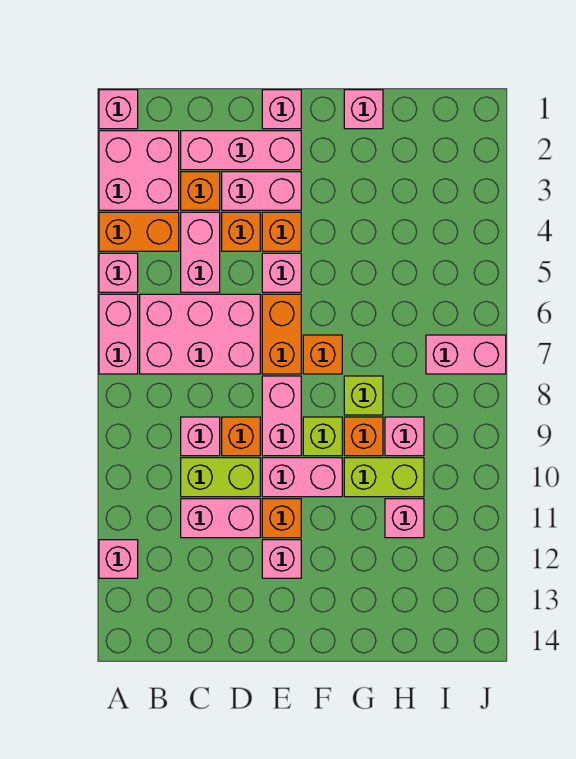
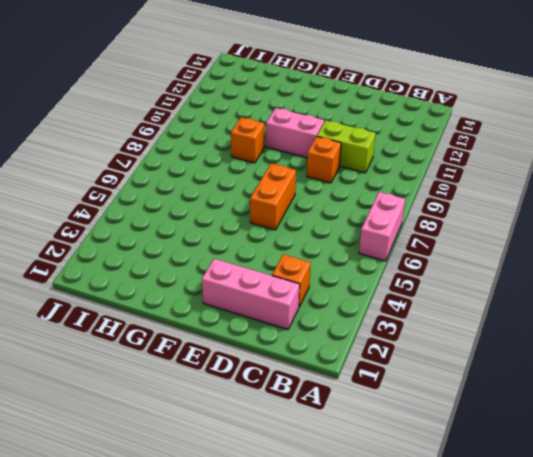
none -> pink 1x1 brick [99,90,138,129]
none -> pink 2x2 brick [99,131,179,210]
none -> orange 1x2 brick [99,212,179,251]
none -> pink 1x1 brick [99,253,138,292]

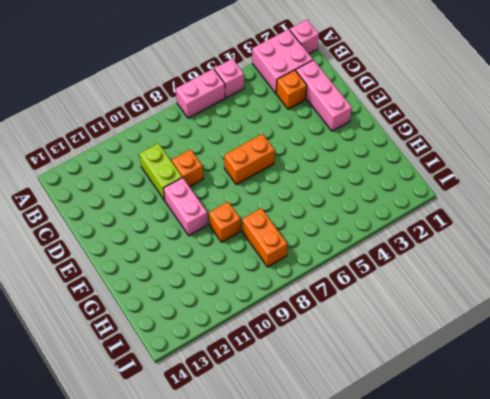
orange 1x2 brick [242,208,287,267] -> orange 1x2 brick moved to [99,212,179,251]
none -> pink 1x1 brick [99,540,138,578]
none -> pink 2x3 brick [140,294,260,374]
none -> pink 1x2 brick [181,212,220,292]
none -> pink 1x1 brick [181,417,220,456]

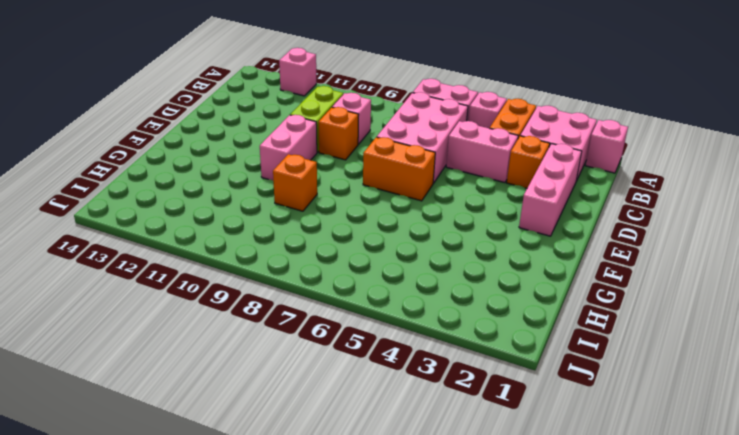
none -> pink 1x2 brick [181,499,260,538]
none -> pink 1x2 brick [222,172,301,210]
none -> orange 1x1 brick [222,212,260,251]
none -> pink 1x1 brick [262,90,301,129]

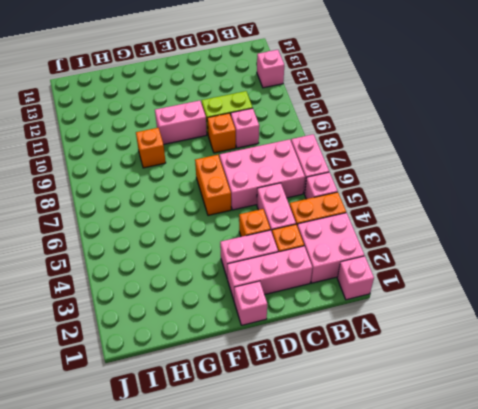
none -> pink 1x2 brick [181,499,260,538]
none -> orange 1x1 brick [262,212,301,251]
none -> pink 1x1 brick [262,253,301,292]
none -> pink 1x2 brick [262,376,301,456]

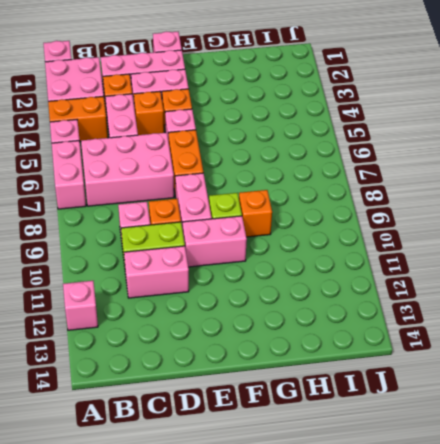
none -> orange 1x1 brick [262,499,301,538]
none -> pink 1x1 brick [262,540,301,578]
none -> orange 1x1 brick [303,335,342,374]
none -> pink 1x1 brick [344,90,383,129]

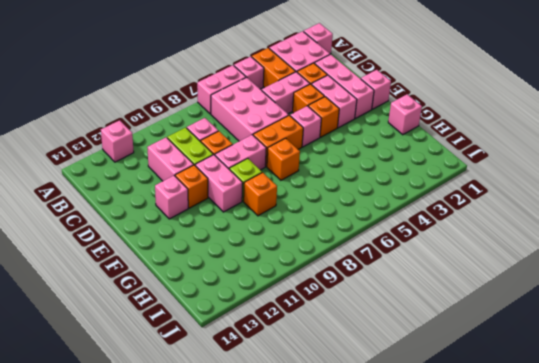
none -> lime 1x1 brick [344,376,383,415]
none -> lime 1x2 brick [344,458,424,497]
none -> pink 1x1 brick [385,417,424,456]
none -> pink 1x1 brick [385,499,424,538]

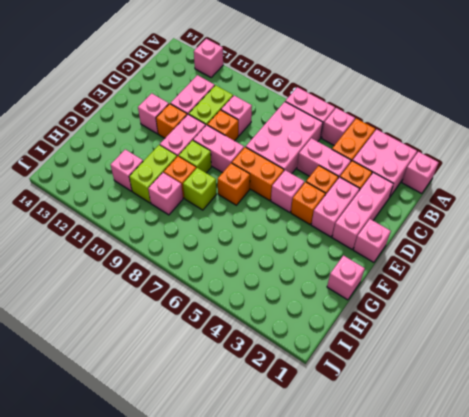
none -> pink 1x2 brick [426,335,506,374]

